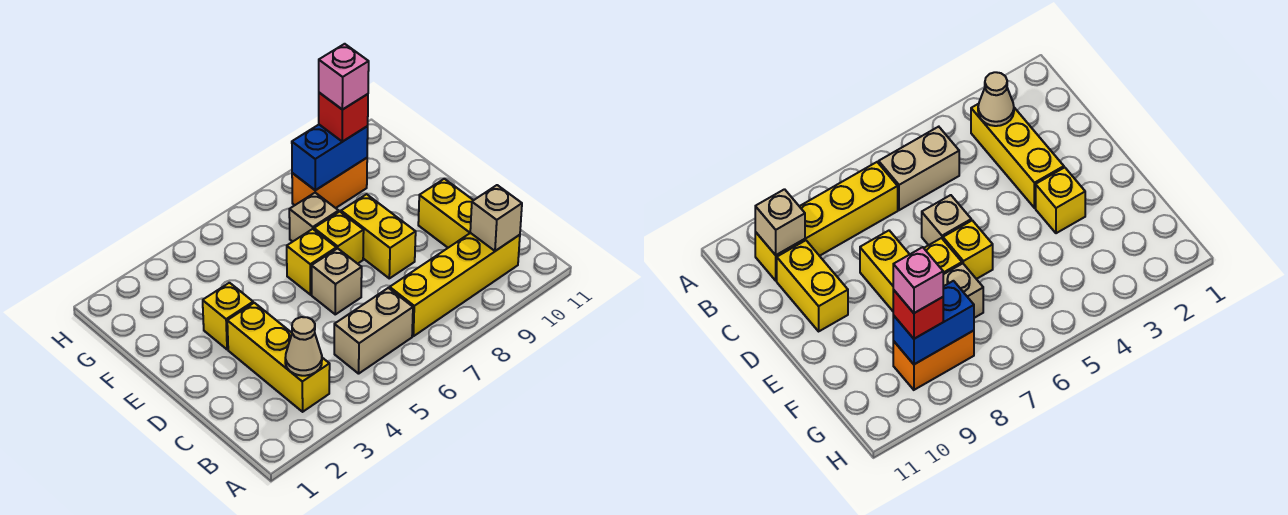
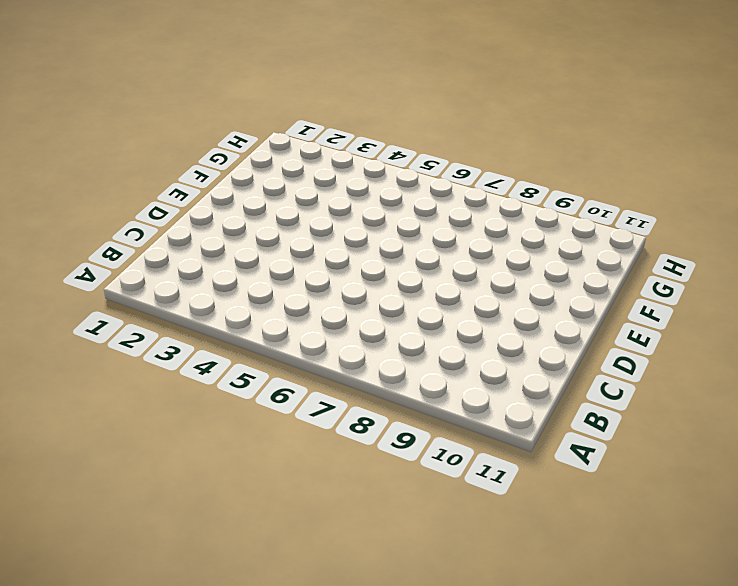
none -> yellow 1x3 brick [227,303,330,412]
none -> tan 1x2 brick [334,288,413,374]
none -> yellow 1x4 brick [390,233,520,336]

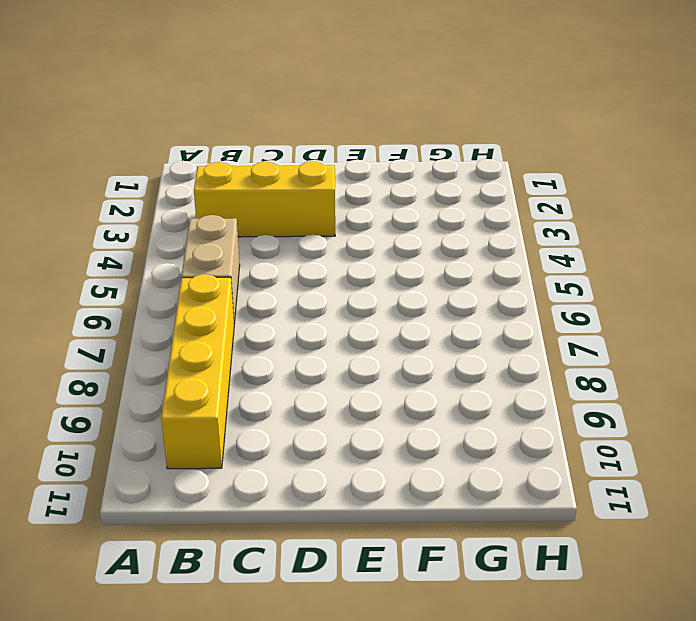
none -> yellow 1x2 brick [418,179,473,248]
none -> tan 1x1 brick [312,248,362,314]
none -> yellow 1x2 brick [341,194,416,278]

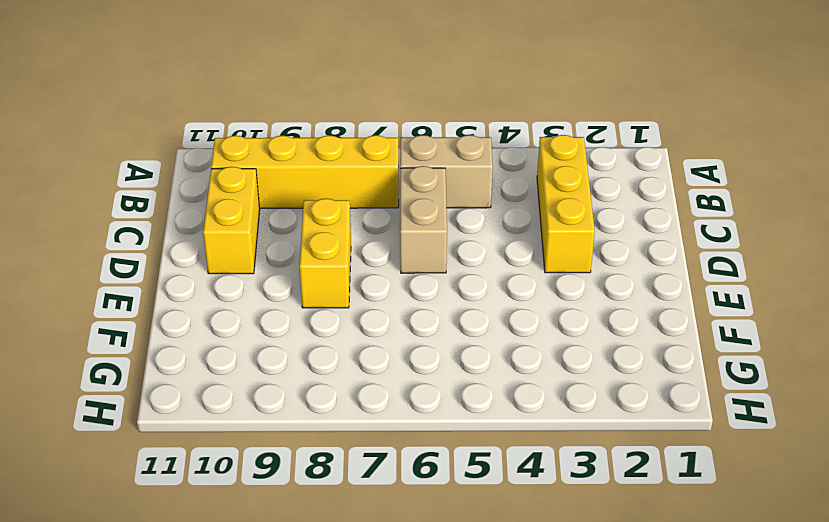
tan 1x2 brick [400,166,447,273] -> tan 1x1 brick [312,248,362,314]
none -> yellow 1x1 brick [203,283,253,350]
none -> yellow 1x1 brick [287,229,336,295]
none -> yellow 1x1 brick [314,212,364,264]

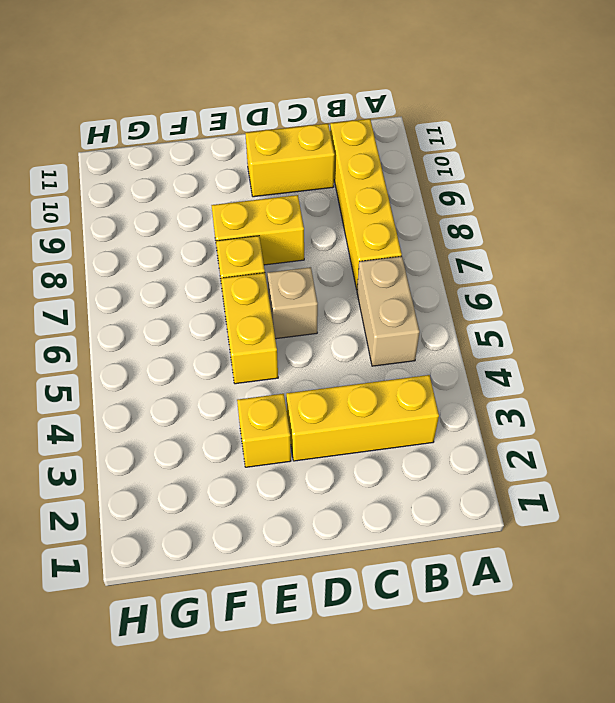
yellow 1x2 brick [221,273,278,384] -> yellow 1x1 brick [287,229,336,295]
none -> tan 1x1 brick [289,193,339,242]
none -> orange 1x2 brick [292,158,367,208]
none -> tan 1x1 cone [285,317,322,376]

